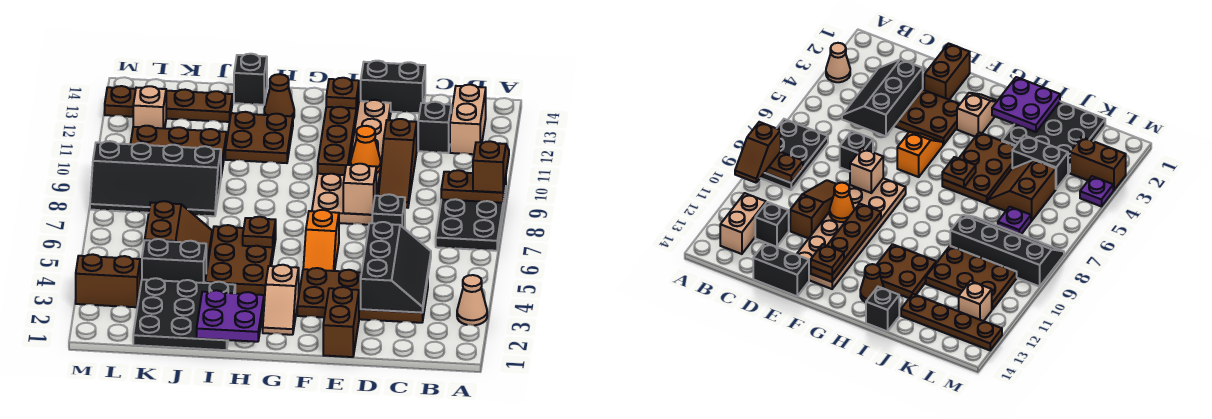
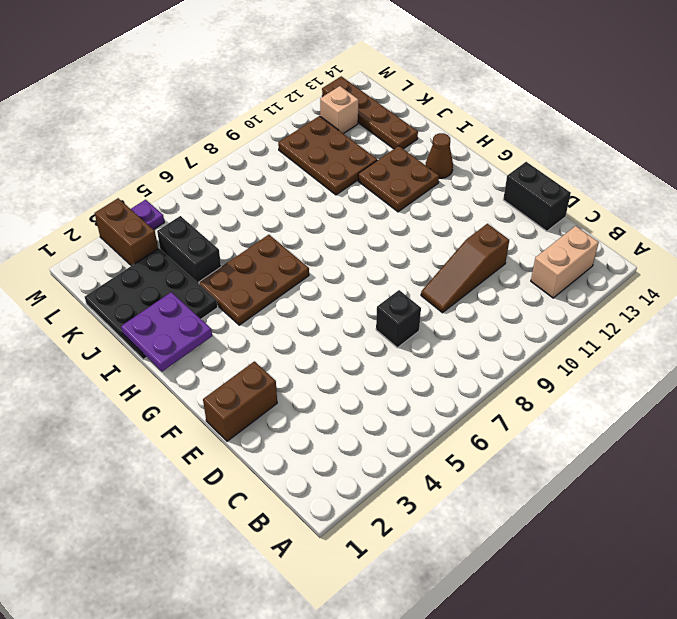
none -> tan 1x1 cone [457,275,487,325]
none -> black 2x3 plate [436,188,506,251]
none -> brown 2x4 plate [297,268,428,323]
none -> black 1x1 brick [418,102,451,153]

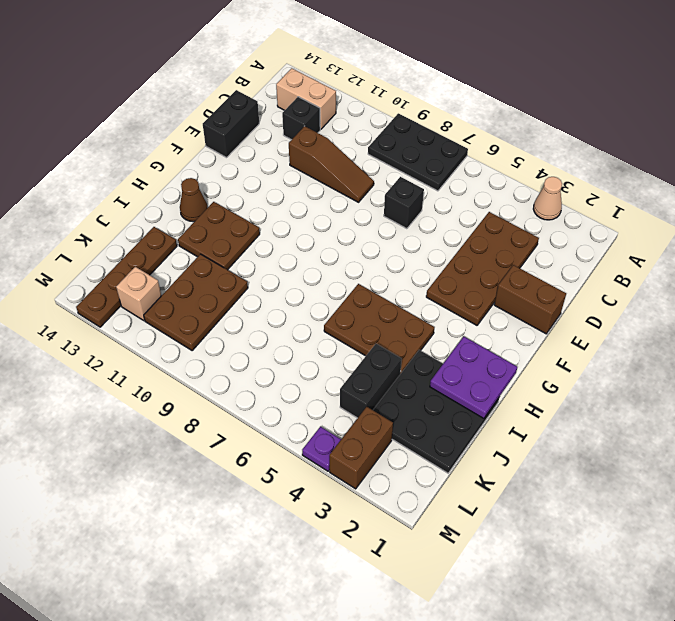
none -> tan 2x6 plate [312,100,391,225]
none -> orange 1x2 slope [303,210,339,271]
none -> tan 1x2 slope [263,265,299,335]
none -> black 1x1 brick [234,54,267,105]

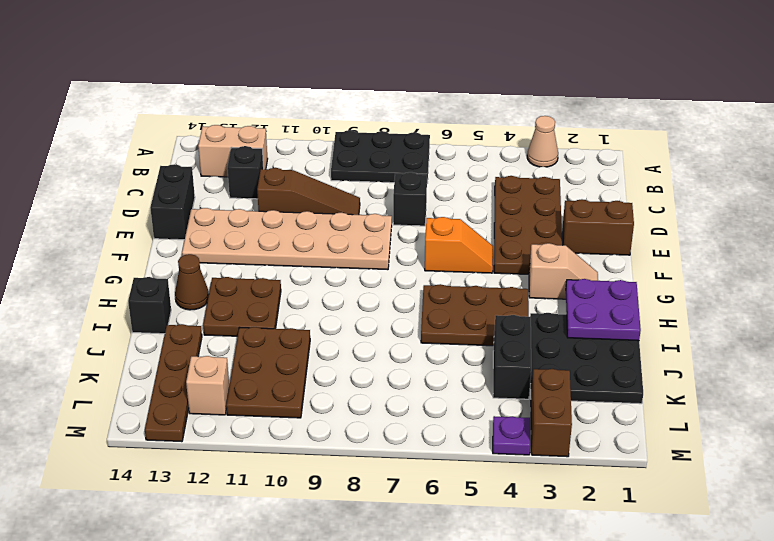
none -> brown 2x2 slope [145,201,212,273]
none -> black 2x4 slope [90,141,221,216]
none -> purple 1x1 plate [998,207,1031,235]
none -> brown 1x2 plate [441,170,506,203]

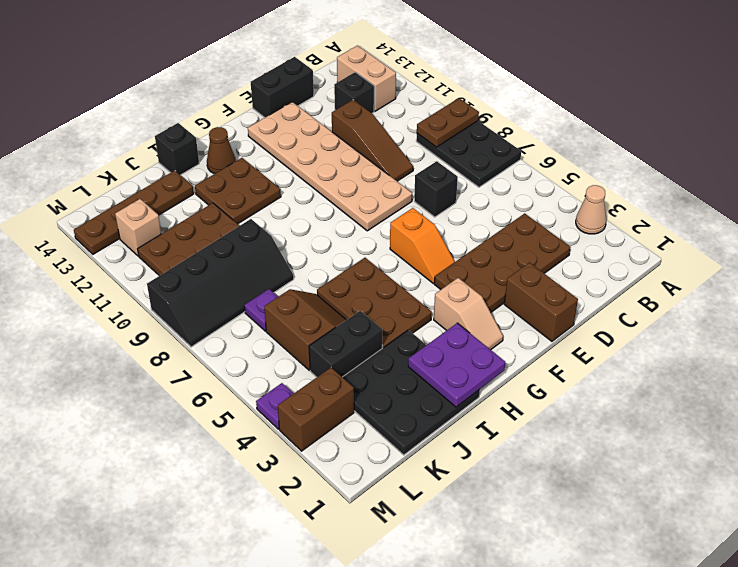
none -> black 2x3 slope [361,222,431,313]
none -> tan 1x1 brick [343,164,376,215]
none -> orange 1x1 cone [351,126,381,173]
none -> brown 1x4 plate [318,95,359,175]

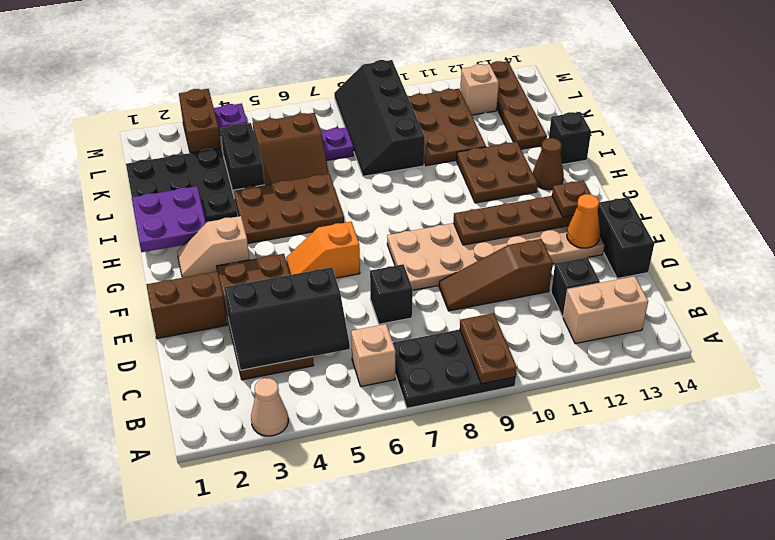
tan 1x1 brick [351,324,396,386] -> tan 1x1 brick moved to [343,164,376,215]
orange 1x1 cone [567,194,600,248] -> orange 1x1 cone moved to [351,126,381,173]
none -> brown 1x1 plate [243,217,276,247]
none -> brown 1x2 slope [473,141,509,193]

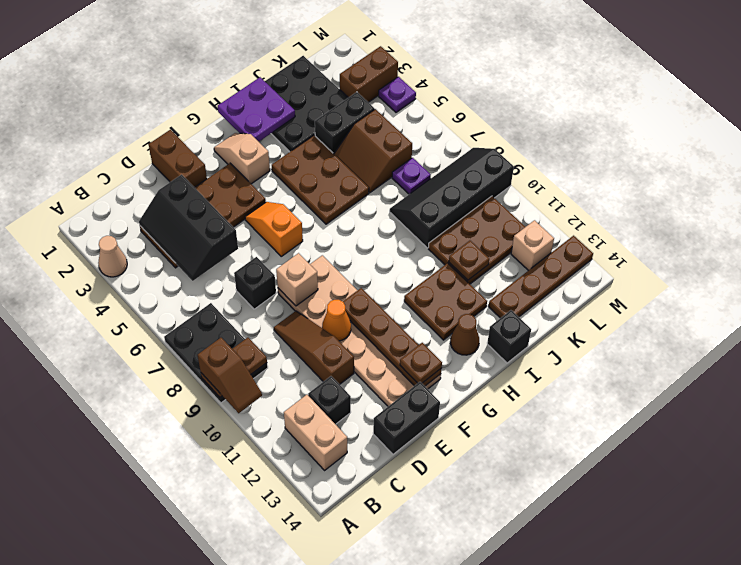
brown 1x1 plate [449,241,489,280] -> brown 1x1 plate moved to [243,217,276,247]

